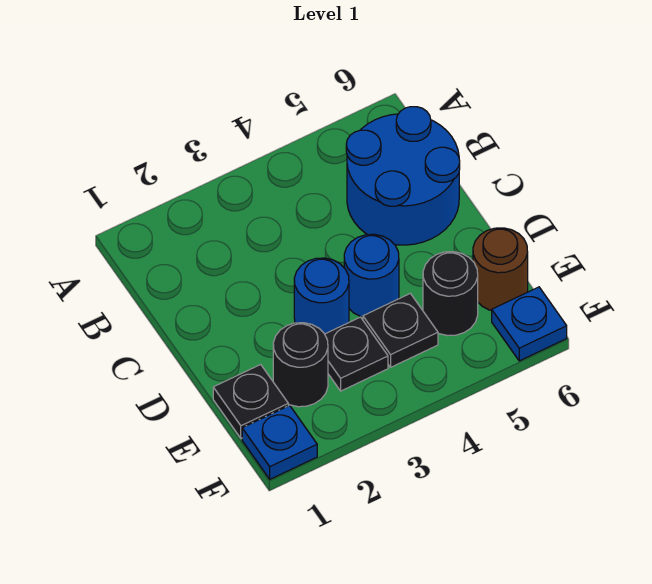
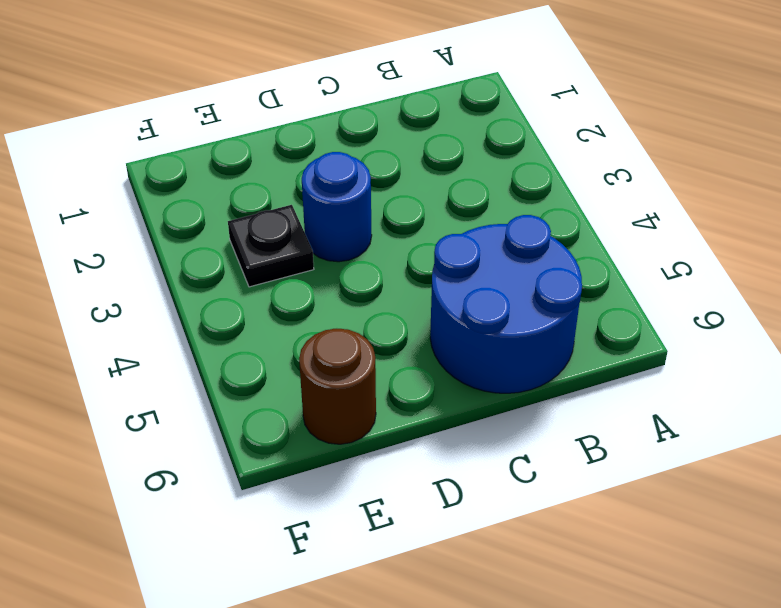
none -> blue 1x1 round brick [344,234,399,317]
none -> black 1x1 plate [213,365,288,438]

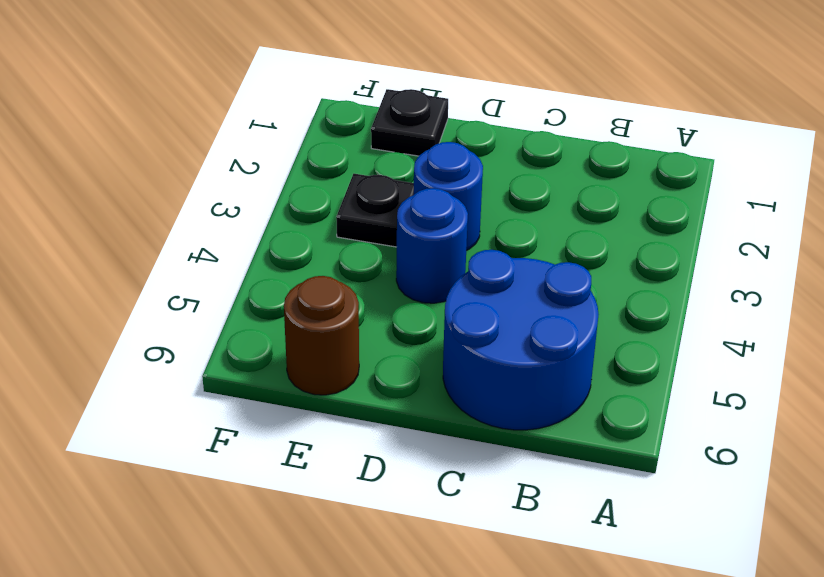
none -> black 1x1 round brick [273,323,328,407]
none -> black 1x1 plate [363,293,438,367]

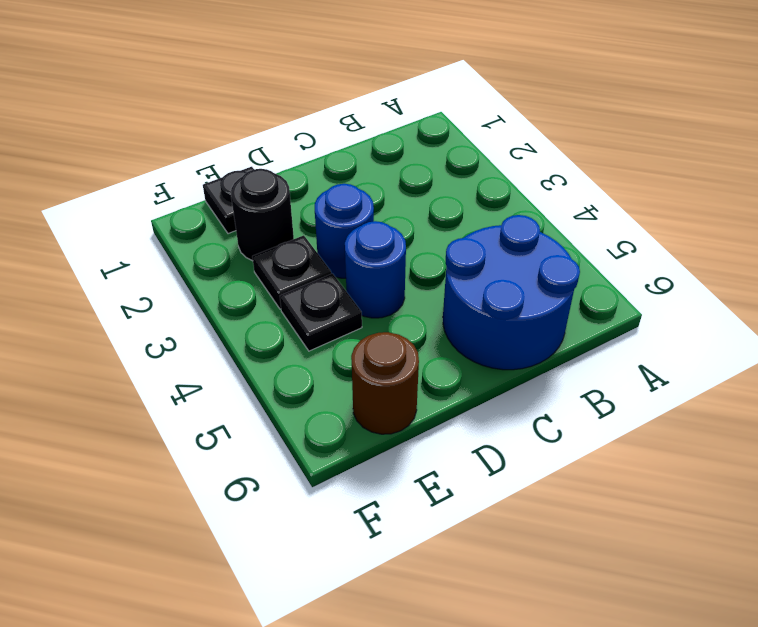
none -> black 1x1 round brick [423,252,478,336]
none -> blue 1x1 plate [242,405,317,479]

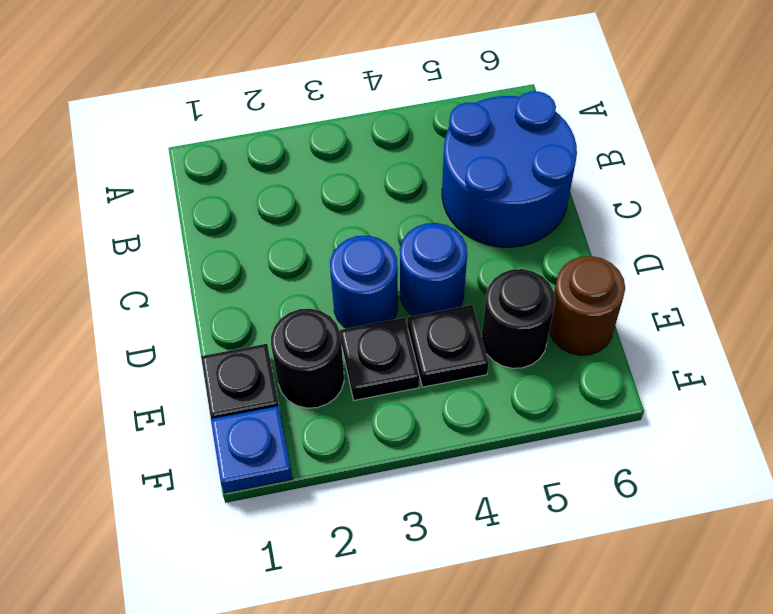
none -> blue 1x1 plate [492,287,567,361]

